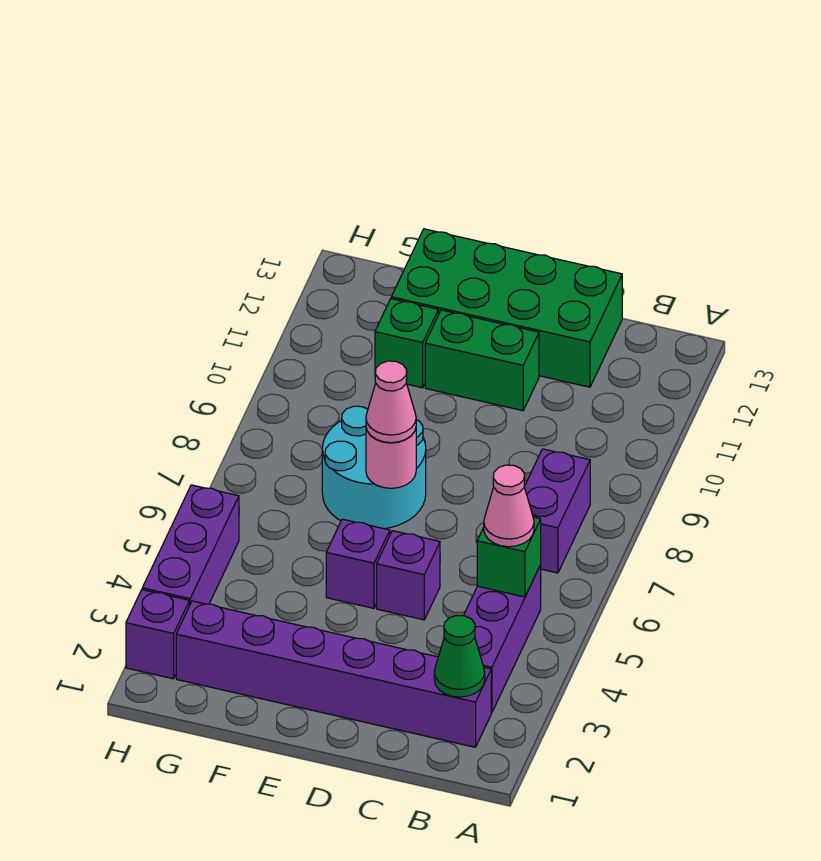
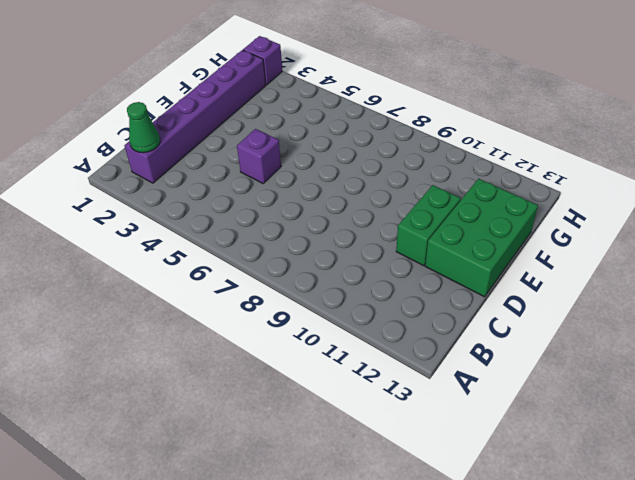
green 2x3 brick [425,179,538,297] -> green 2x4 brick [391,229,622,387]
none -> purple 1x3 brick [464,565,541,712]
none -> purple 1x2 brick [524,449,590,573]
none -> purple 1x1 brick [326,519,390,608]

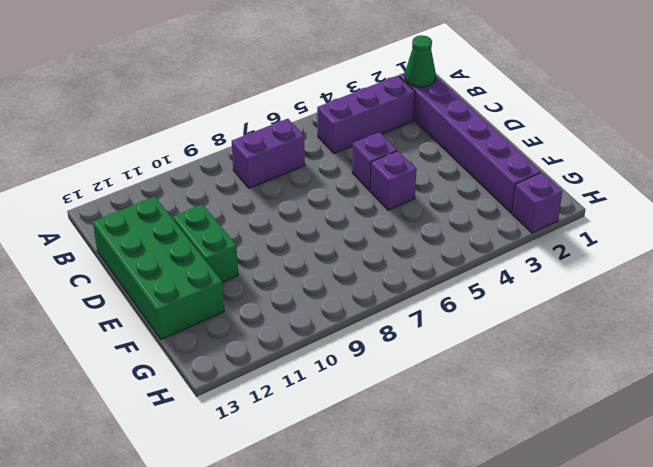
none -> cyan 2x2 round brick [322,406,426,529]
none -> green 1x1 brick [375,299,438,388]
none -> purple 1x3 brick [142,485,239,606]

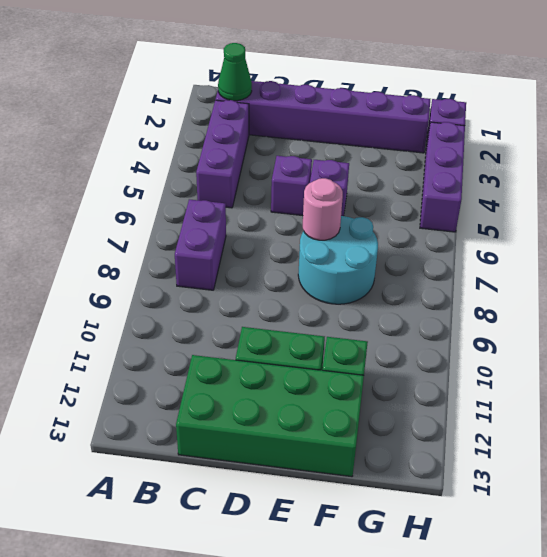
none -> green 1x1 brick [477,517,541,597]
none -> pink 1x1 cone [484,465,534,547]
none -> pink 1x1 cone [366,361,416,443]

